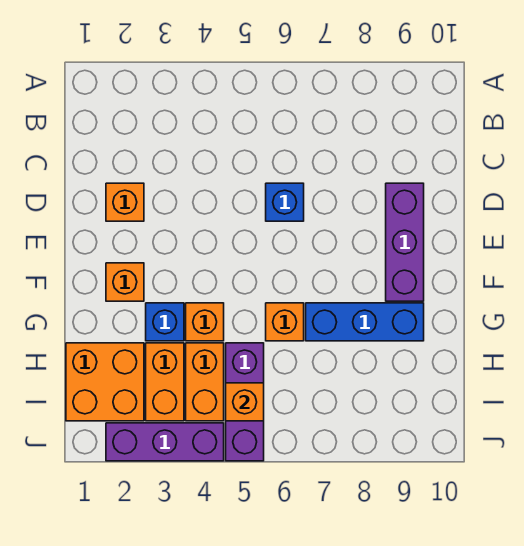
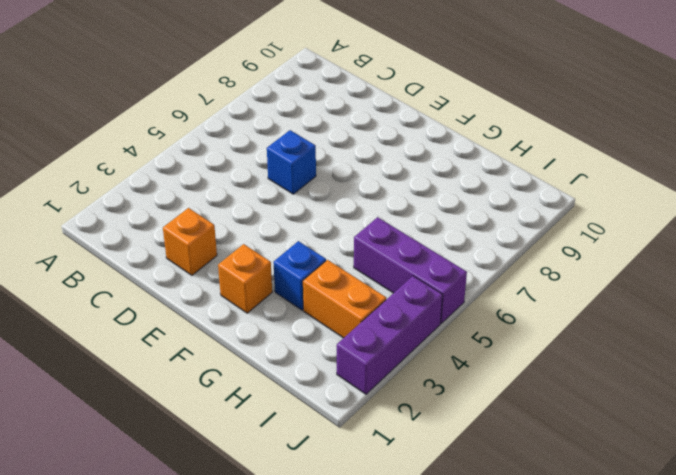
none -> purple 1x3 brick [386,183,424,301]
none -> orange 1x1 brick [186,303,224,341]
none -> orange 1x1 brick [266,303,304,341]

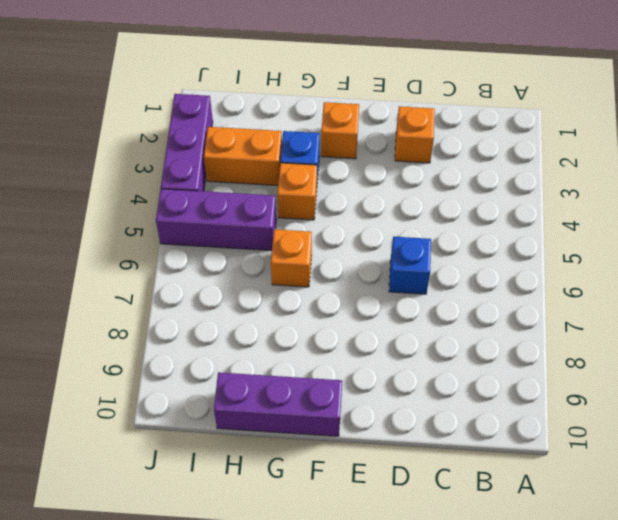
purple 1x3 brick [214,372,342,436] -> purple 1x3 brick moved to [386,183,424,301]
none -> blue 1x3 brick [306,303,424,341]
none -> orange 2x2 brick [66,343,144,421]
none -> orange 1x2 brick [186,343,224,421]

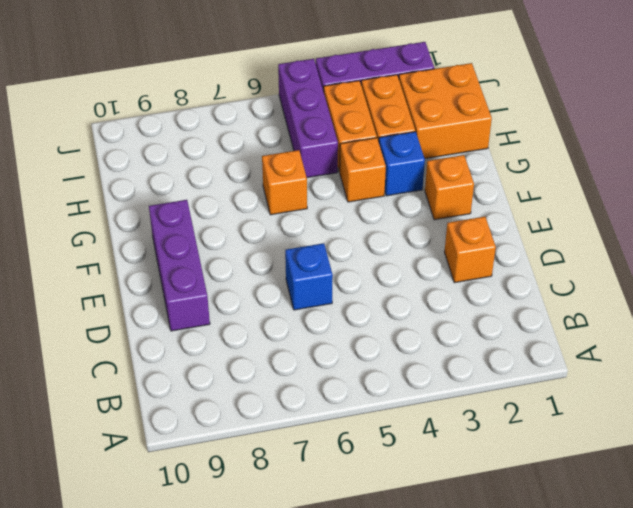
none -> blue 1x3 brick [306,303,424,341]
none -> orange 1x1 brick [226,383,264,421]

